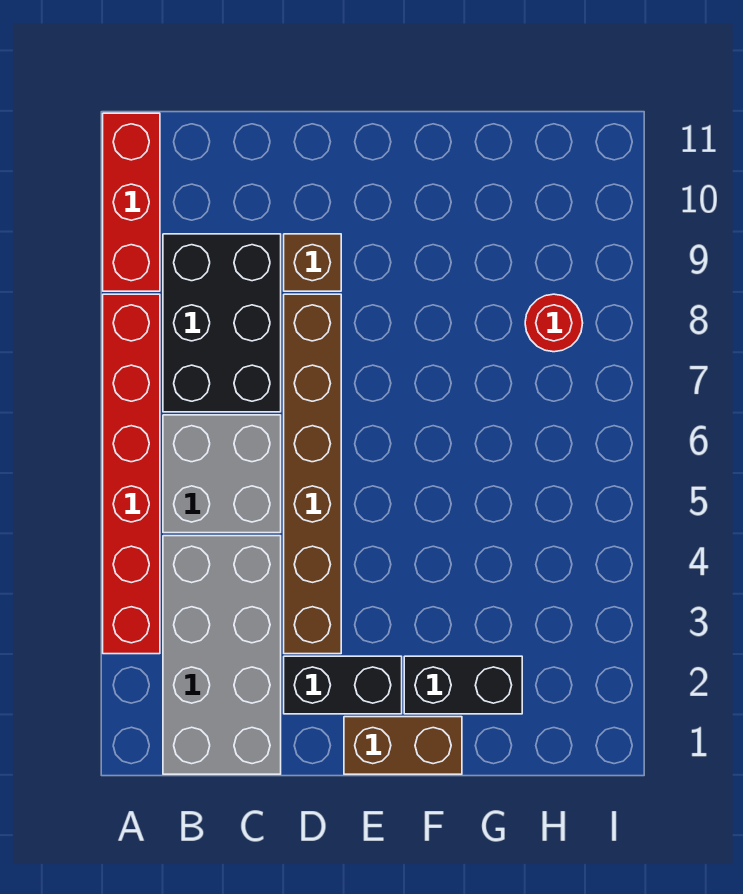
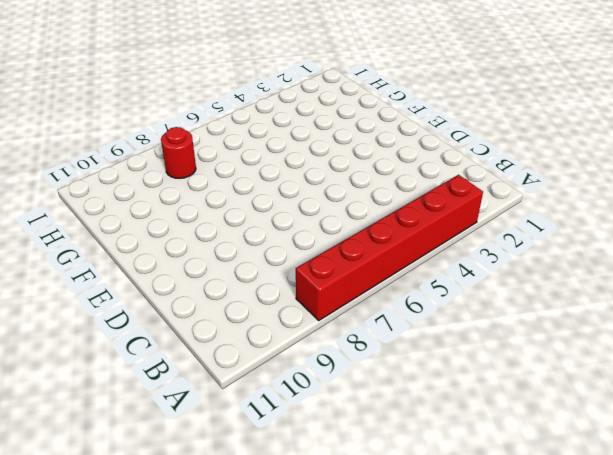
none -> red 1x3 brick [103,113,160,291]
none -> grey 2x4 brick [163,536,281,774]

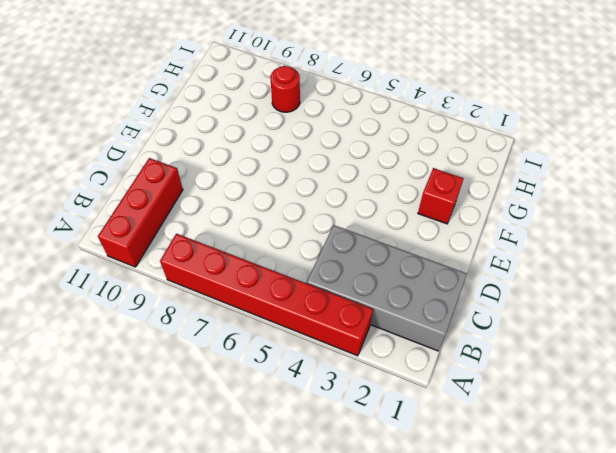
red 1x3 brick [98,158,183,267] -> red 1x3 brick turned to [103,113,160,291]
red 1x1 brick [418,168,464,224] -> black 1x2 brick [404,656,522,714]
none -> grey 2x2 brick [163,415,281,533]
none -> black 2x3 brick [163,234,281,412]

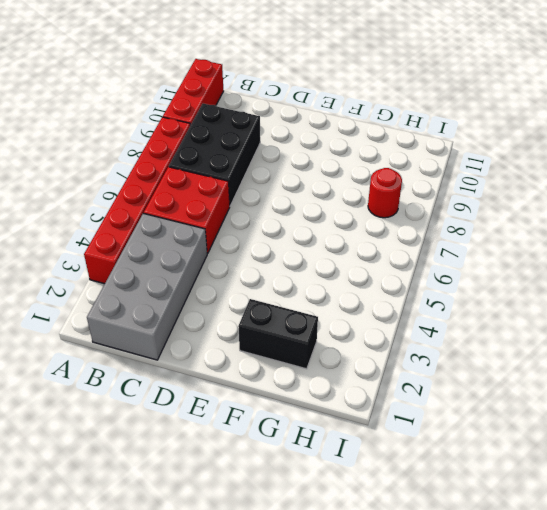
red 2x2 brick [144,167,230,254] -> grey 2x2 brick [163,415,281,533]
none -> black 1x2 brick [284,656,402,714]
none -> brown 1x6 brick [284,294,341,654]

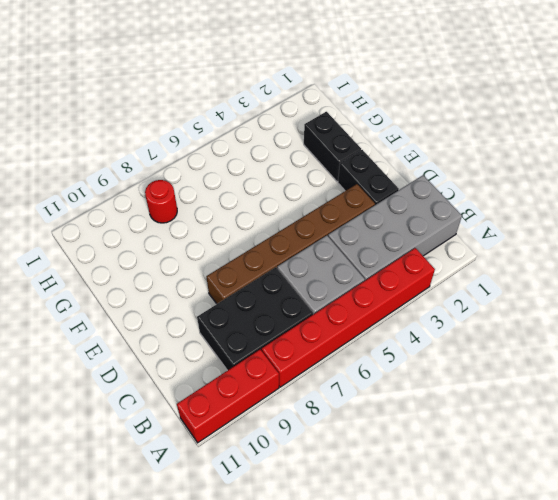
none -> brown 1x1 brick [284,234,341,291]
none -> brown 1x2 brick [344,717,462,774]

